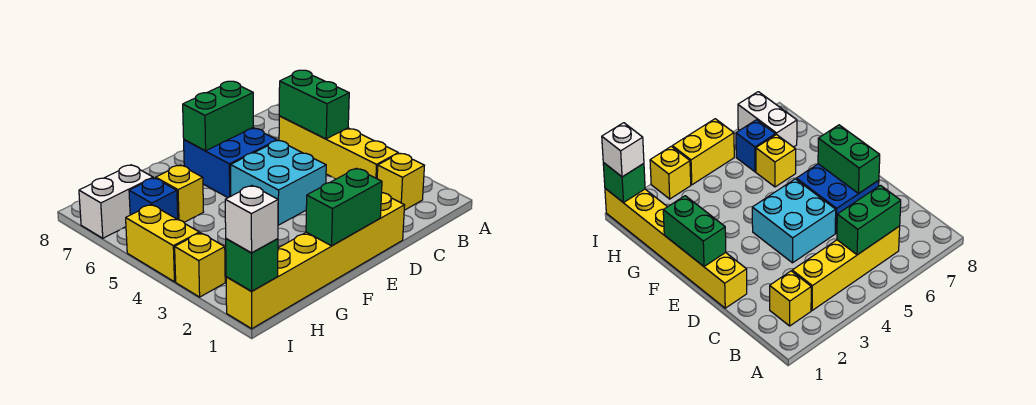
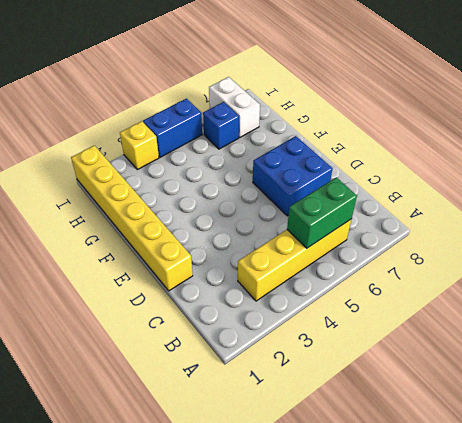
blue 1x2 brick [143,99,202,157] -> yellow 1x2 brick [126,205,199,282]
none -> yellow 1x1 brick [377,153,424,210]
none -> cyan 2x2 brick [231,141,326,225]
none -> yellow 1x1 brick [156,165,204,222]

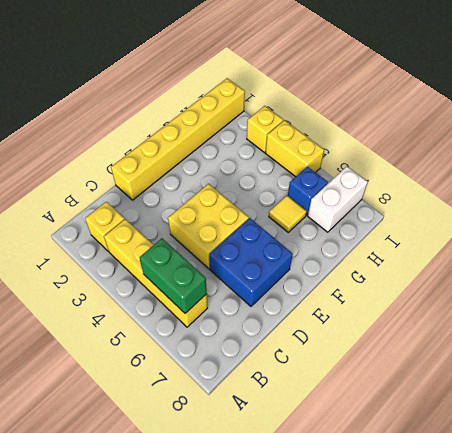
yellow 2x2 brick [168,184,249,269] -> cyan 2x2 brick [231,141,326,225]
yellow 1x1 tile [269,196,307,232] -> yellow 1x1 brick [156,165,204,222]
none -> green 1x2 brick [183,81,253,151]
none -> green 1x2 brick [306,168,382,246]
none -> green 1x1 brick [226,239,278,291]

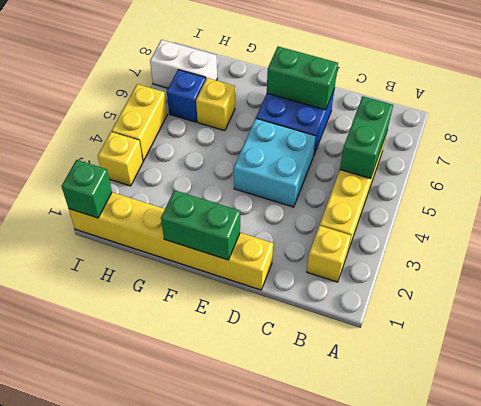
none -> white 1x1 brick [225,186,278,253]

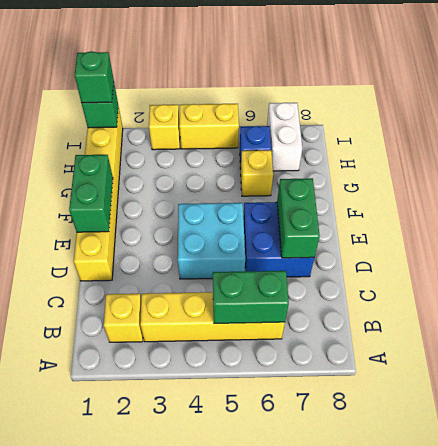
green 1x1 brick [74,51,114,103] -> white 1x1 brick [225,186,278,253]

